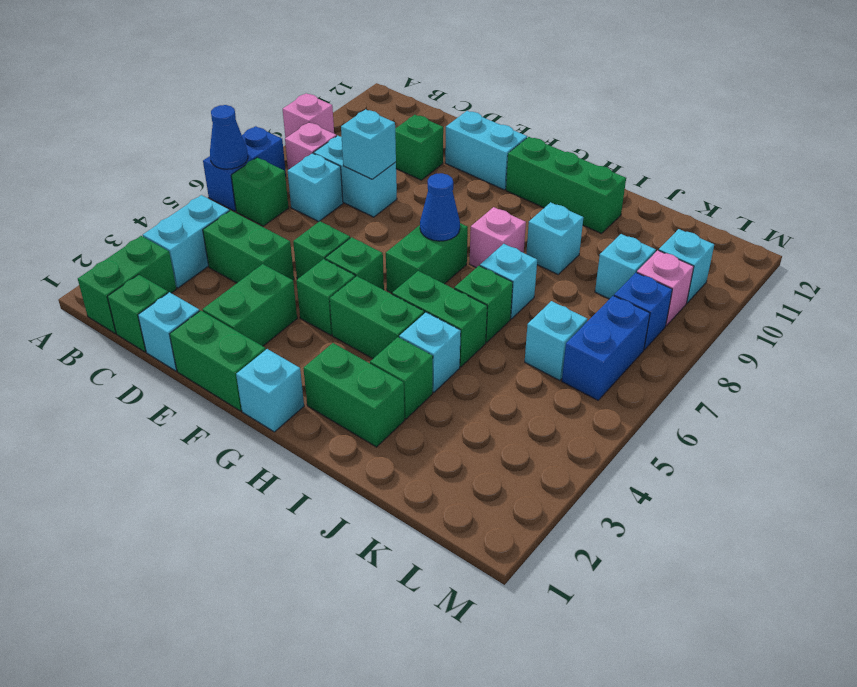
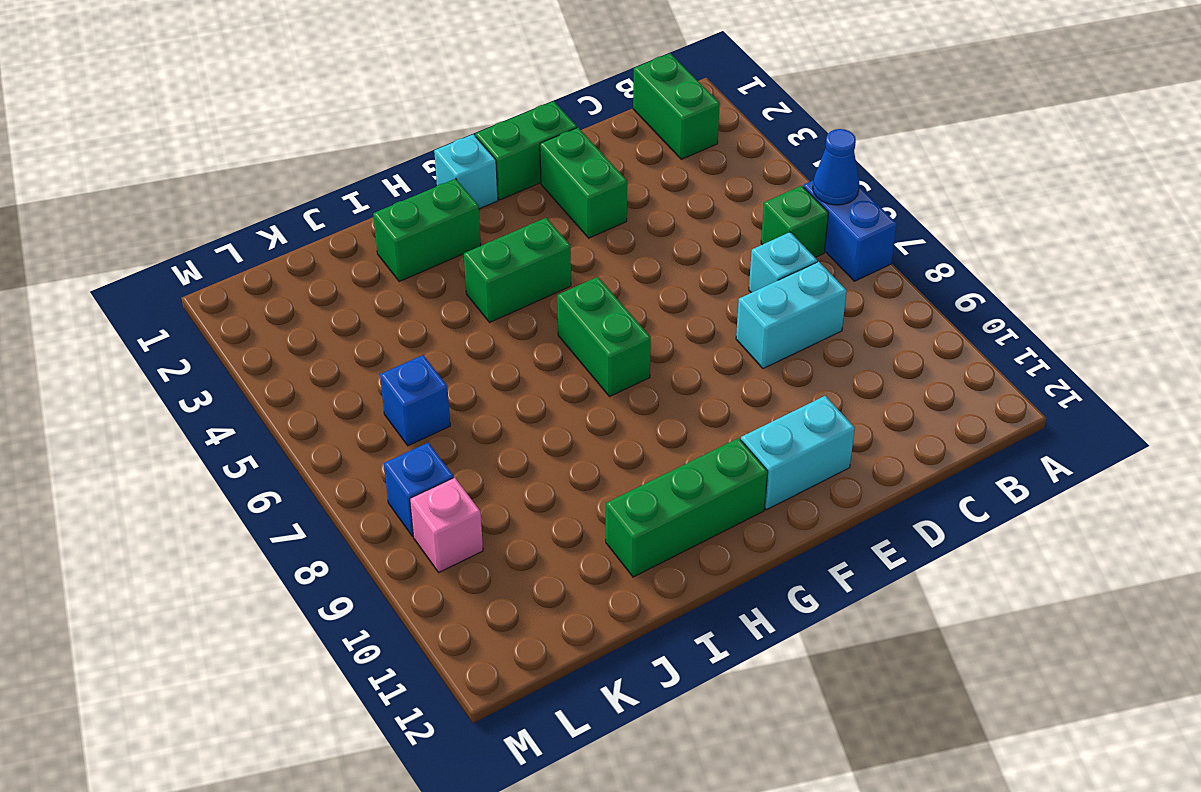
blue 1x1 brick [380,355,450,446] -> cyan 1x1 brick [525,301,587,381]
none -> pink 1x1 brick [283,93,334,138]
none -> cyan 1x2 brick [143,195,229,288]
none -> pink 1x1 brick [285,122,336,170]
none -> green 1x1 brick [107,275,168,352]

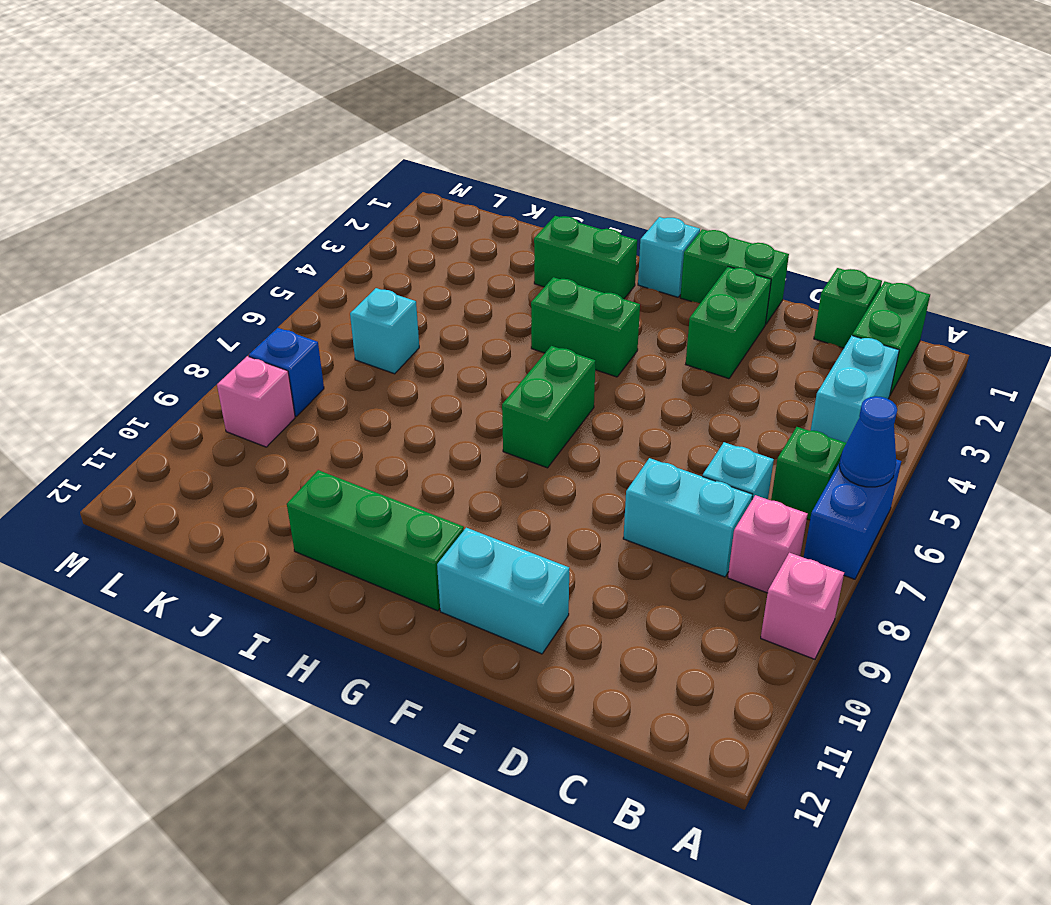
none -> green 1x2 brick [203,210,294,283]
none -> cyan 1x1 brick [138,292,199,371]
none -> green 1x1 brick [395,115,443,180]
none -> green 1x1 brick [293,221,350,279]

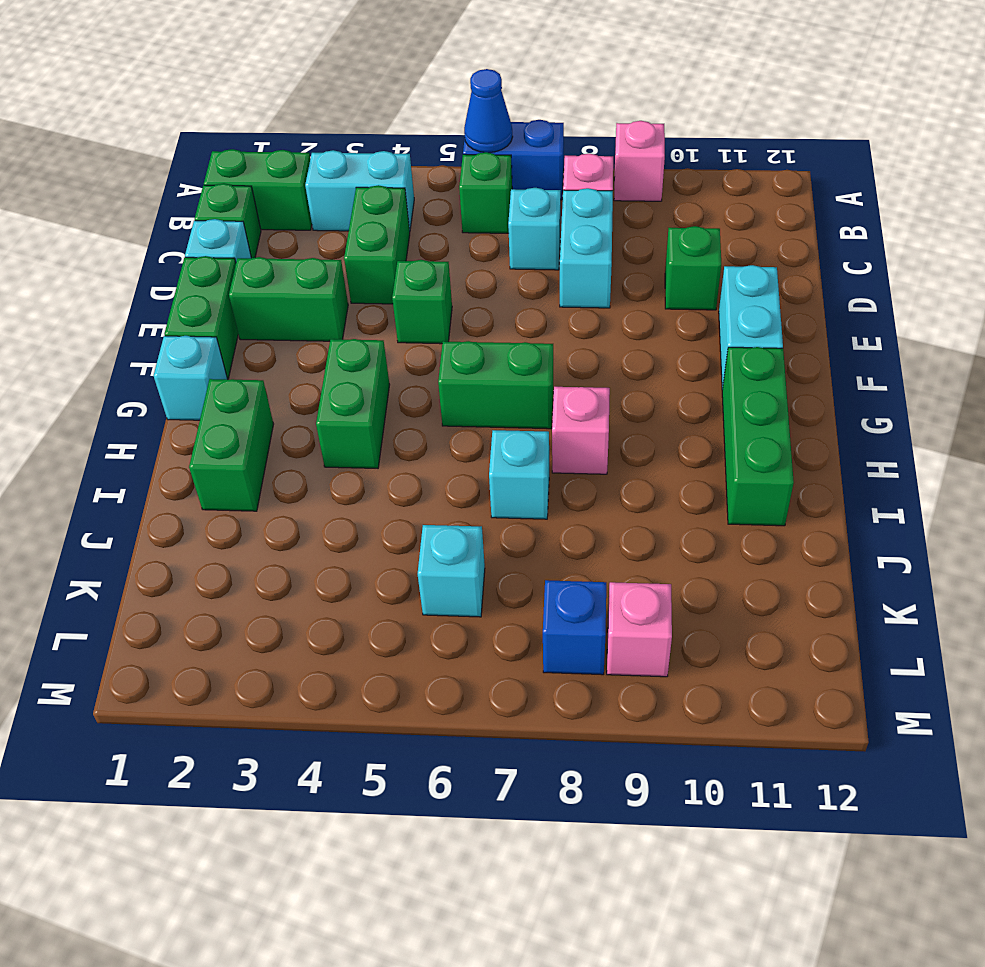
none -> green 1x1 brick [296,259,355,335]
none -> green 1x1 brick [325,237,384,290]
none -> green 1x2 brick [392,271,487,367]
none -> green 1x1 brick [370,337,433,419]

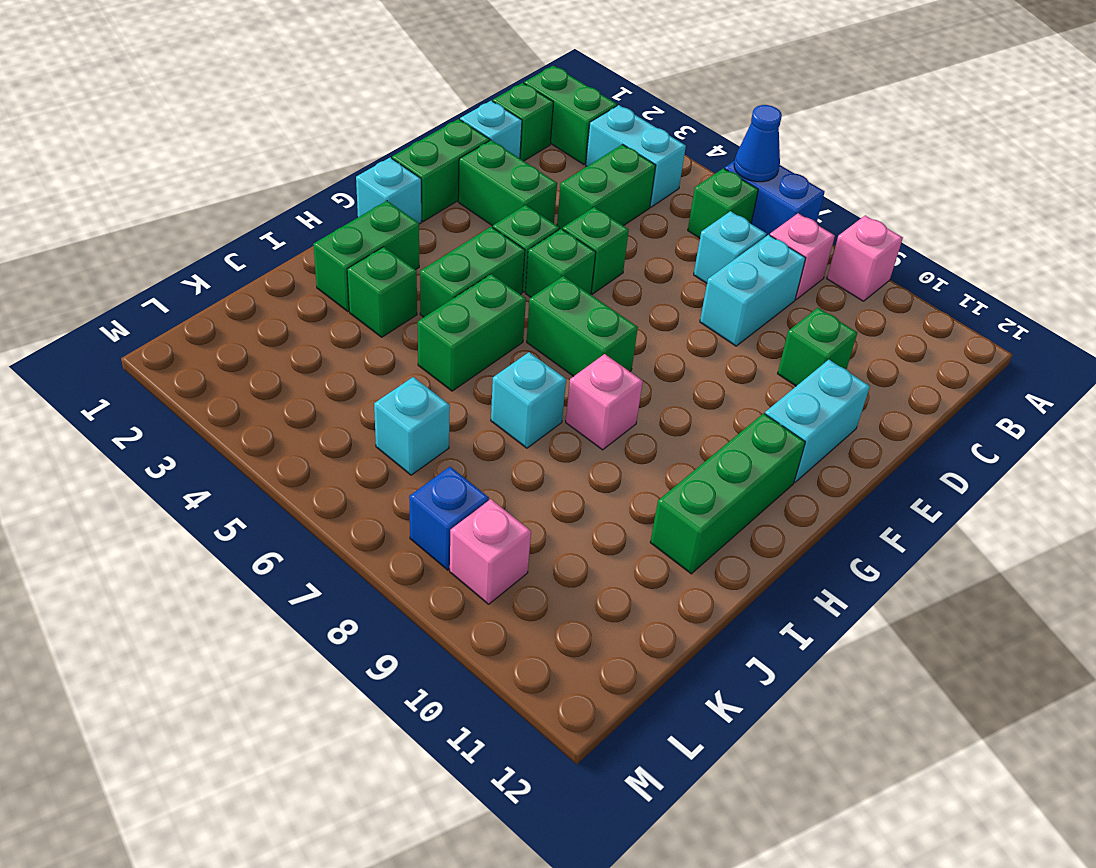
none -> cyan 1x1 brick [399,312,461,392]
none -> green 1x1 brick [454,266,513,342]
none -> cyan 1x1 brick [526,202,584,274]
none -> cyan 1x1 brick [595,234,656,299]

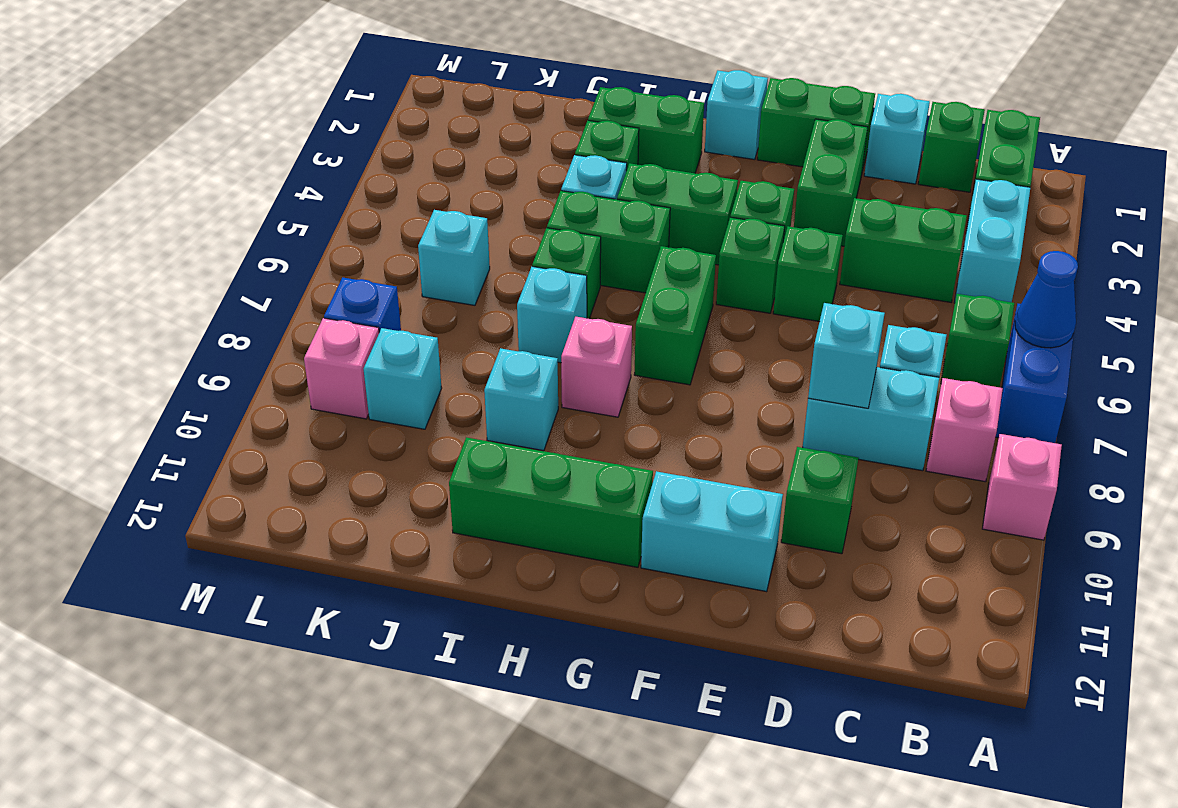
none -> blue 1x2 brick [562,296,650,400]
none -> cyan 1x1 brick [659,229,714,303]
none -> blue 1x1 cone [420,173,460,241]

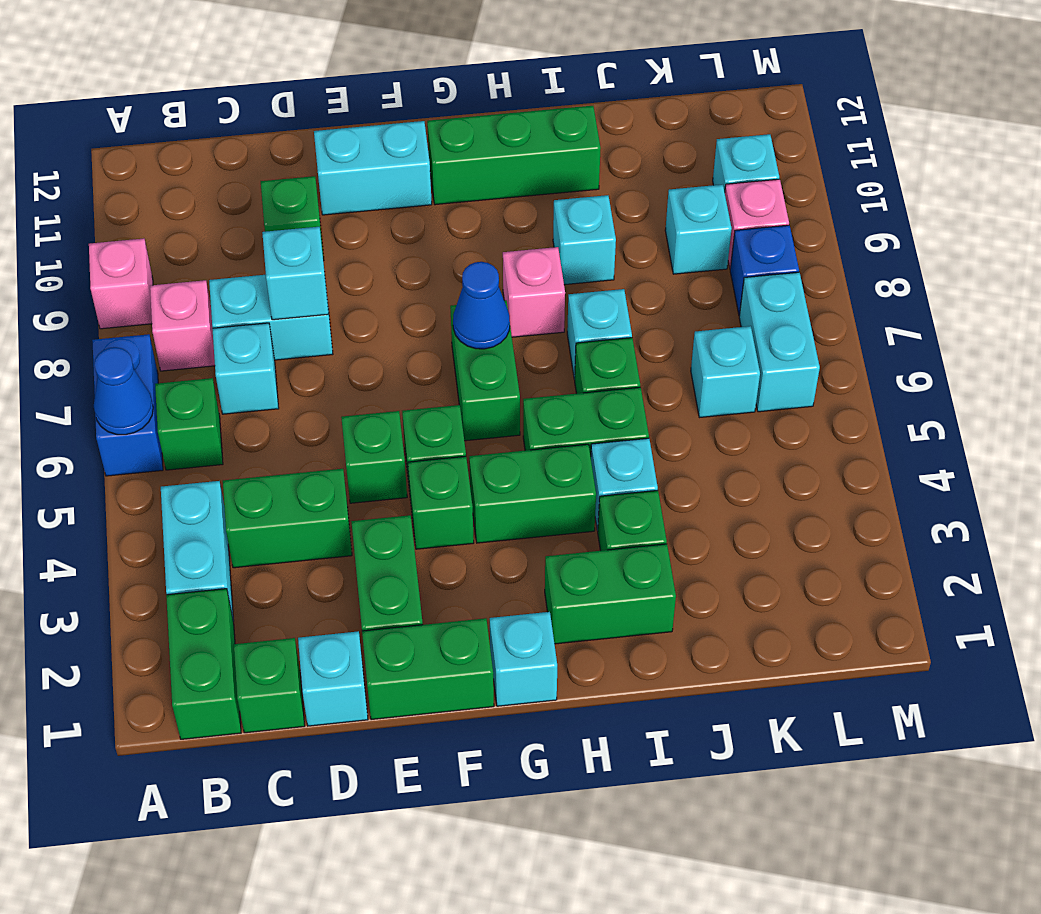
cyan 1x2 brick [739,272,820,412] -> blue 1x2 brick [562,296,650,400]

